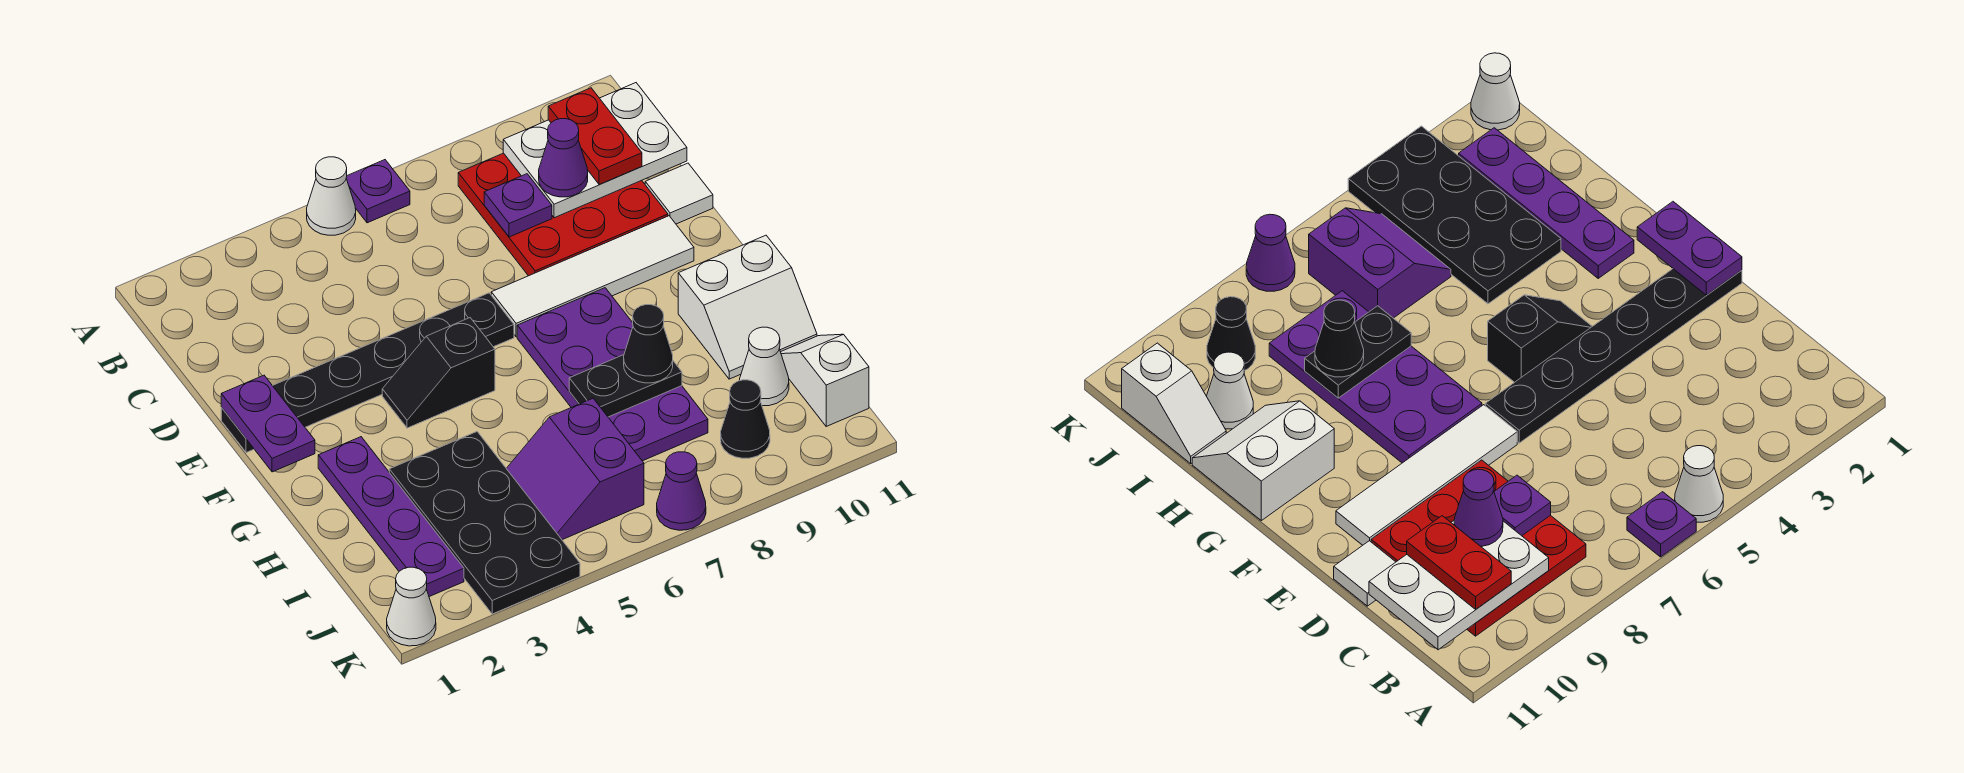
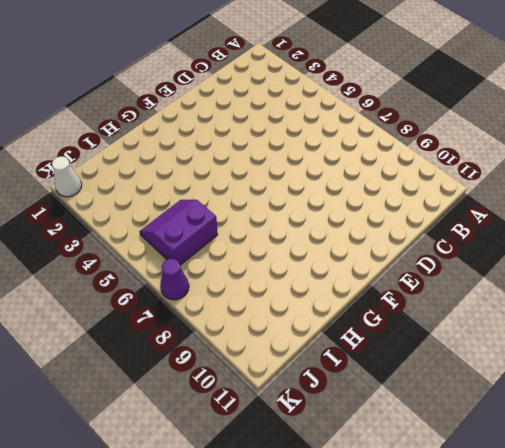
none -> white 1x1 cone [307,157,356,235]
none -> purple 1x1 plate [346,160,410,223]
none -> red 3x3 plate [458,153,668,276]

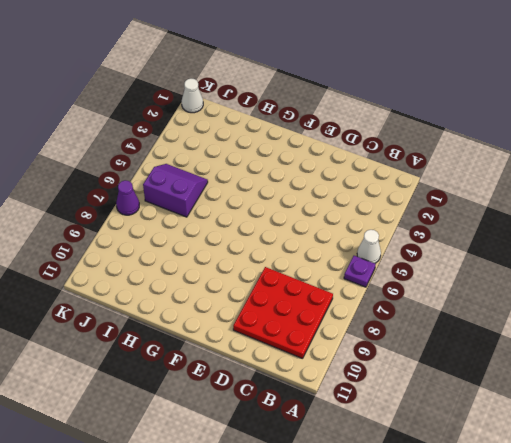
none -> white 1x1 tile [645,163,713,224]
none -> black 1x6 plate [221,293,514,453]
none -> white 1x4 tile [491,216,694,337]

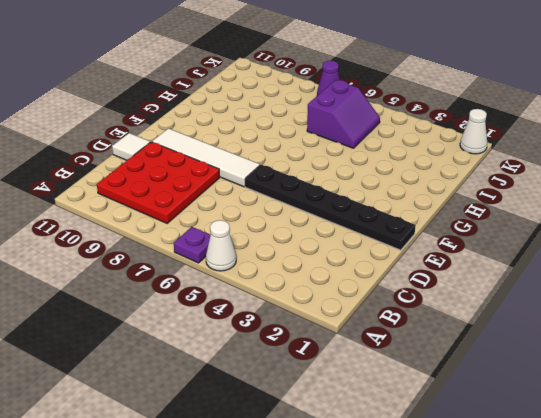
none -> black 1x2 slope [382,318,495,428]
none -> purple 2x4 plate [517,288,708,461]
none -> purple 1x4 plate [318,437,464,597]

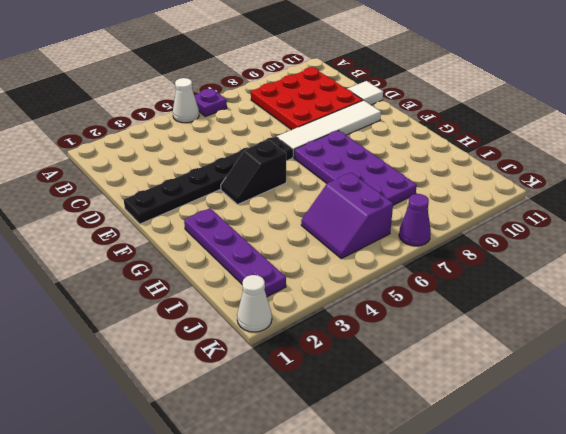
none -> white 2x2 slope [678,235,817,379]
none -> black 2x4 plate [389,432,580,614]
none -> white 1x1 cone [740,327,789,406]

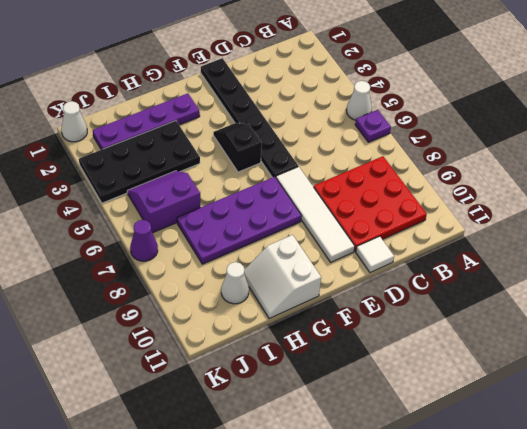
none -> white 1x2 slope [781,334,869,426]
none -> black 1x1 cone [721,380,770,458]
none -> white 2x3 plate [503,83,687,218]

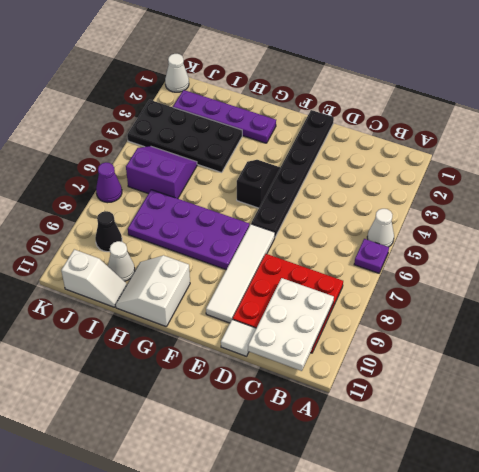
none -> purple 1x1 plate [484,174,552,237]
none -> purple 1x2 plate [221,375,315,472]
none -> black 1x2 plate [569,355,682,417]

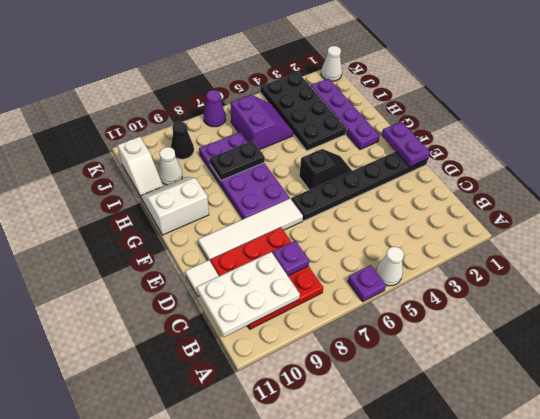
none -> red 1x2 plate [548,88,642,185]
none -> purple 1x1 cone [539,119,588,197]
none -> black 1x1 cone [624,305,673,383]

